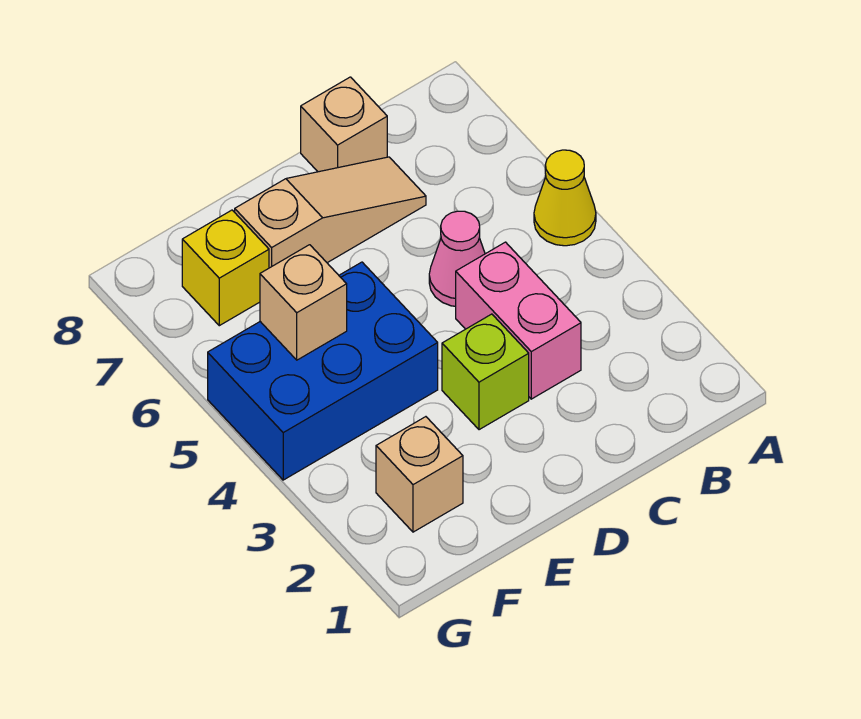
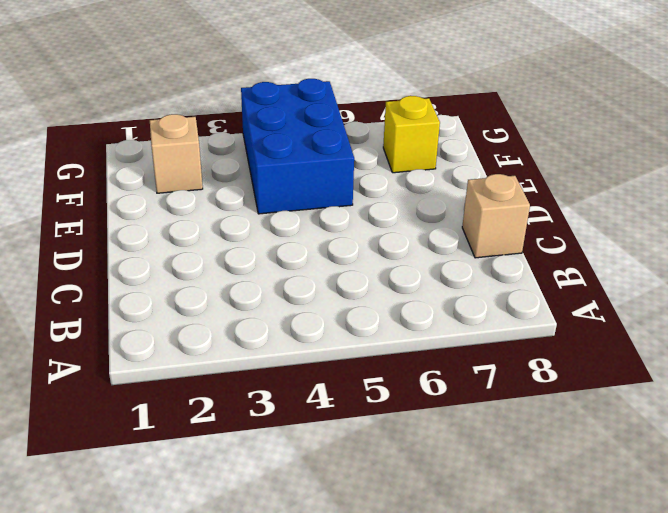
none -> yellow 1x1 cone [534,150,596,246]
none -> pink 1x2 brick [456,242,581,399]

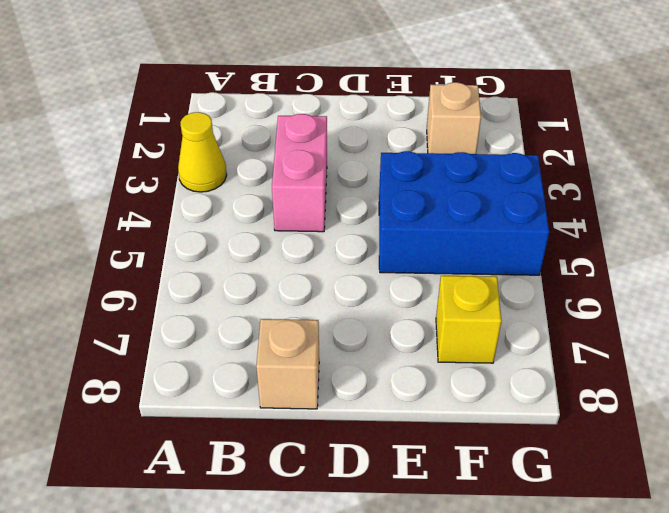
yellow 1x1 cone [178,112,227,192] -> yellow 1x1 cone moved to [534,150,596,246]
none -> pink 1x1 cone [429,211,485,306]
none -> tan 1x3 slope [235,157,426,268]

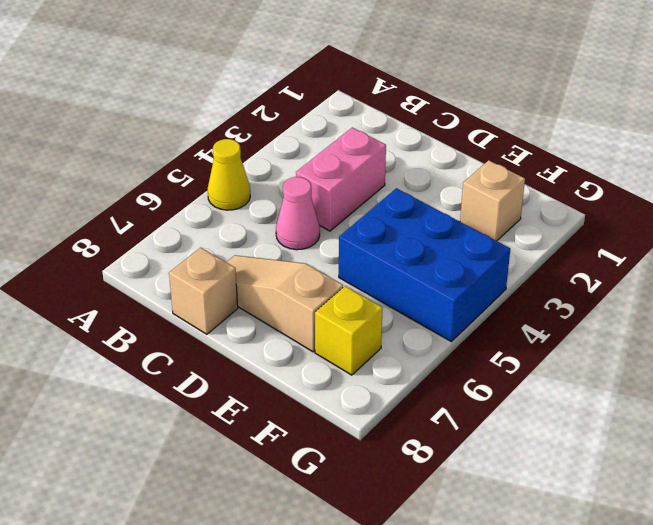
none -> lime 1x1 brick [442,314,529,430]
none -> tan 1x1 brick [260,245,347,360]

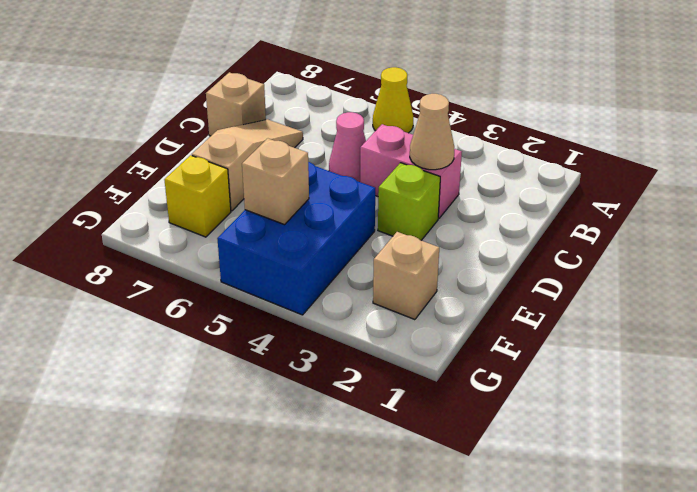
tan 1x1 cone [410,94,454,170] -> none

